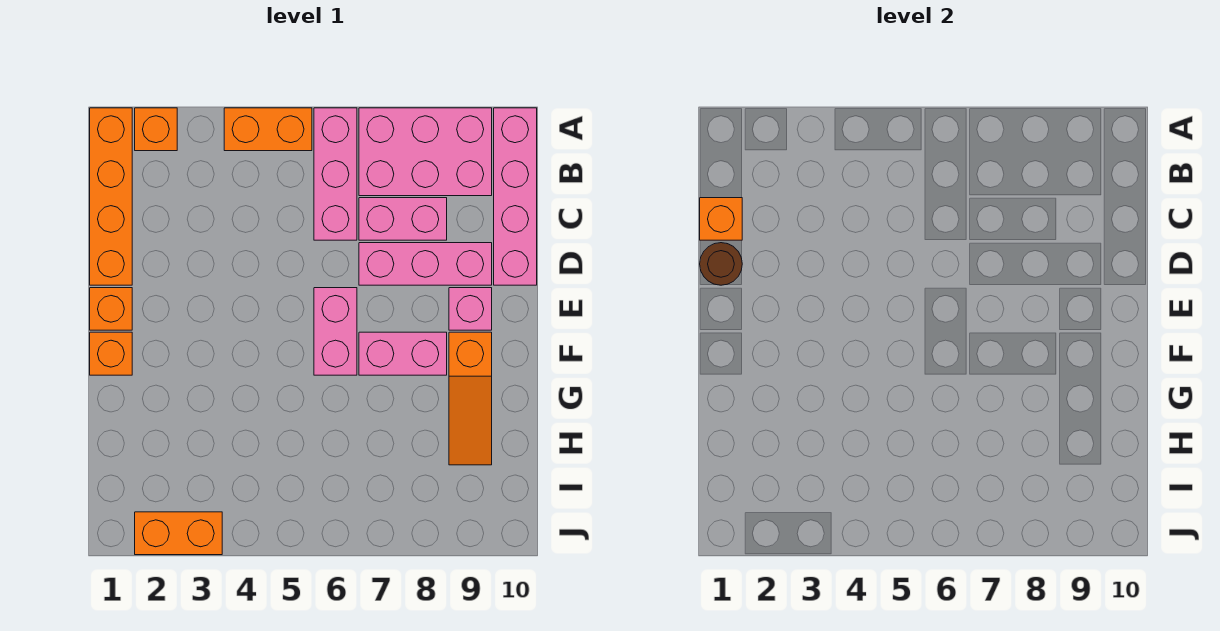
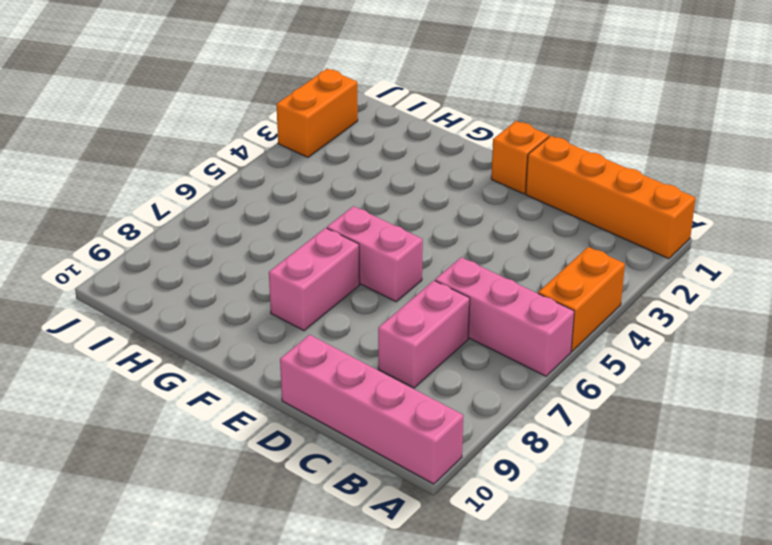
none -> orange 1x1 brick [135,108,177,151]
none -> pink 2x3 brick [359,108,492,196]
none -> pink 1x3 brick [359,243,492,285]

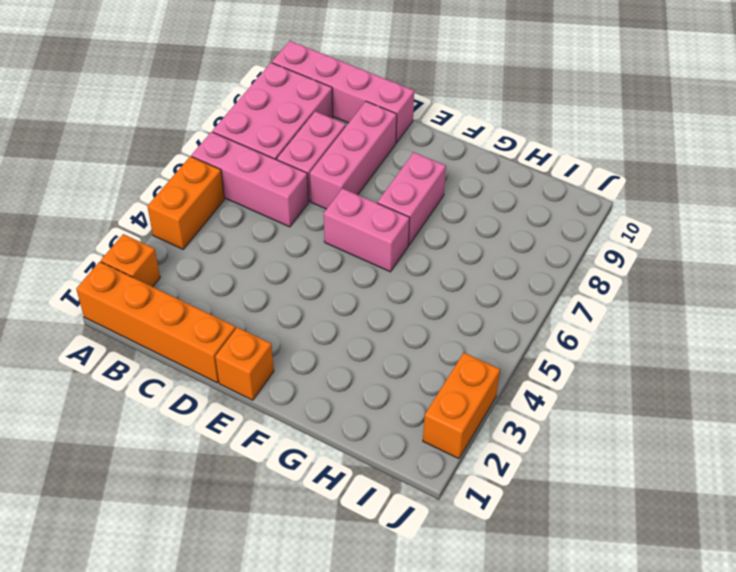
none -> pink 1x1 brick [449,288,492,330]
none -> orange 1x1 brick [90,332,132,375]
none -> orange 1x3 slope [449,332,492,465]

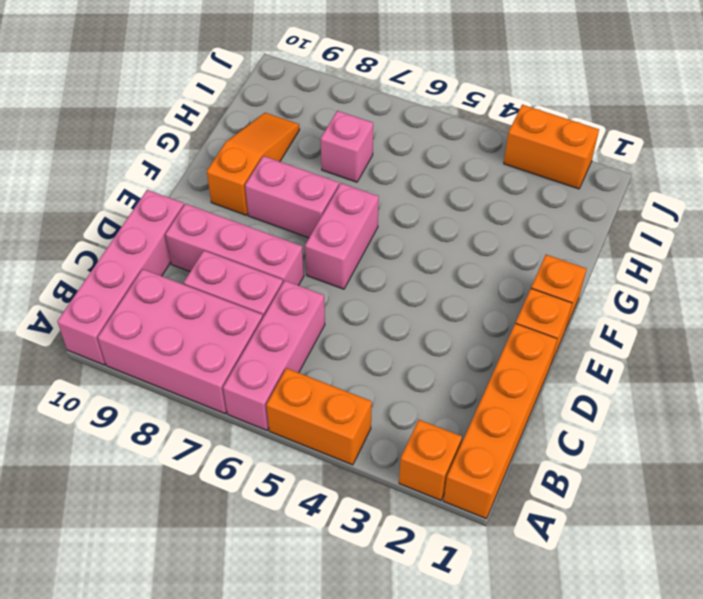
pink 1x1 brick [321,111,373,182] -> pink 1x1 brick moved to [449,288,492,330]
none -> orange 1x1 brick [700,198,742,240]
none -> brown 1x1 round brick [700,243,742,285]

